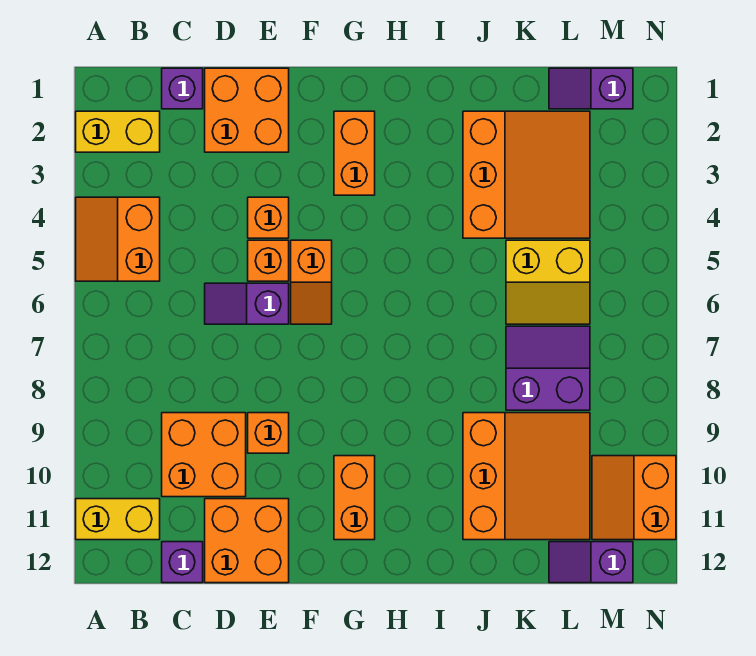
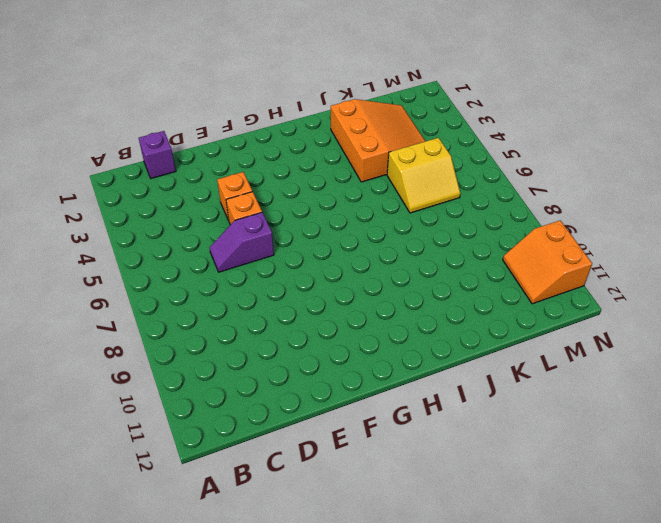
none -> yellow 1x2 brick [76,111,160,152]
none -> orange 2x2 slope [76,197,160,281]
none -> yellow 1x2 brick [76,499,160,540]

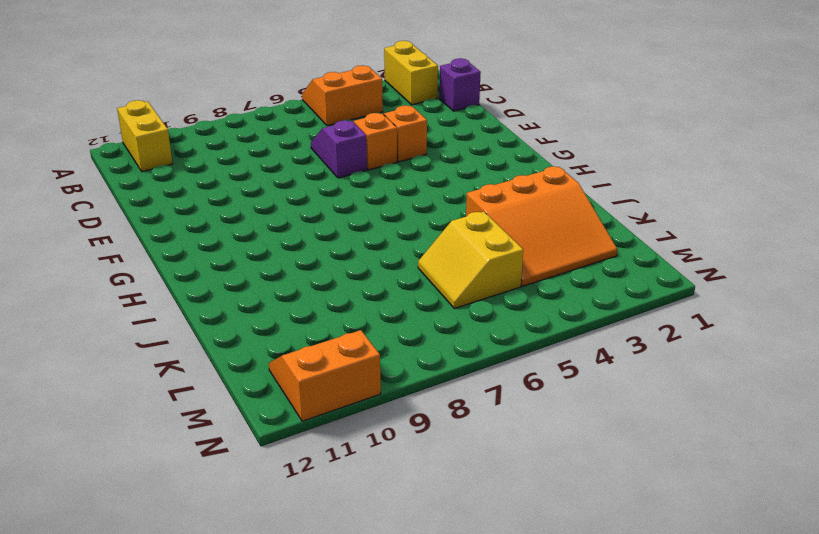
none -> orange 2x2 brick [162,413,246,497]
none -> purple 1x1 brick [162,542,203,583]
none -> orange 2x2 brick [205,68,289,152]

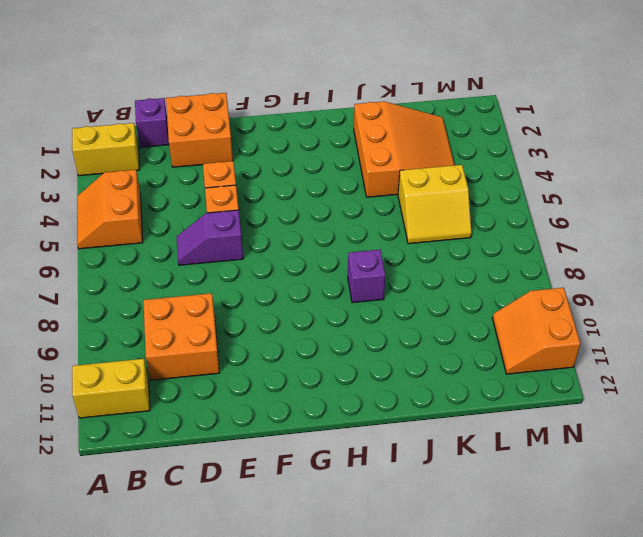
purple 1x1 brick [348,250,385,303] -> purple 1x1 brick moved to [162,542,203,583]
none -> orange 2x2 brick [205,499,289,583]
none -> orange 1x1 brick [248,413,289,453]
none -> orange 1x2 slope [291,240,332,324]

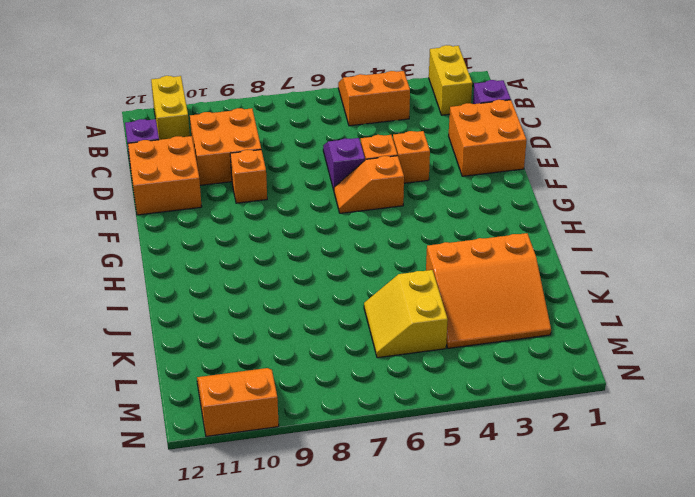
none -> orange 1x2 brick [334,111,375,195]
none -> orange 1x2 brick [334,456,375,540]
none -> orange 3x3 slope [463,413,590,540]

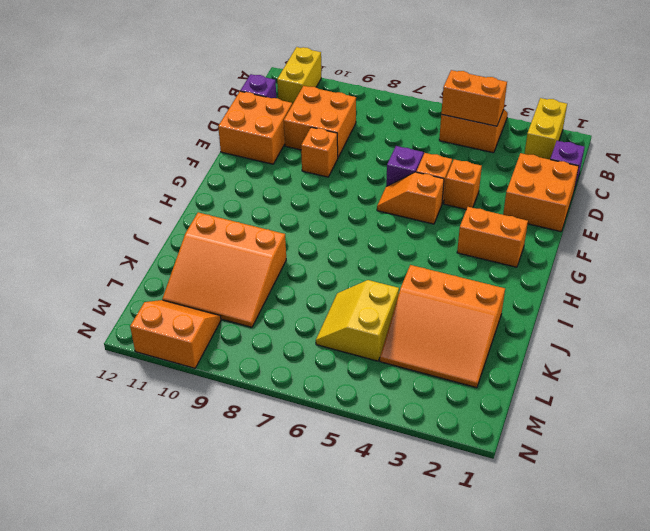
orange 1x2 brick [441,70,507,126] -> orange 1x2 brick moved to [334,456,375,540]
none -> purple 2x2 slope [506,326,590,410]
none -> purple 1x2 slope [549,68,633,109]
none -> purple 1x2 slope [549,542,633,583]

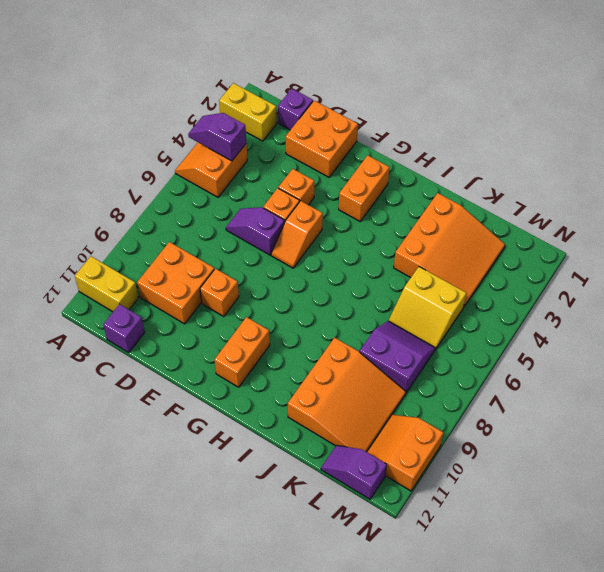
purple 1x2 slope [188,113,246,161] -> purple 1x2 slope moved to [549,68,633,109]
none -> orange 2x2 brick [205,499,289,583]

